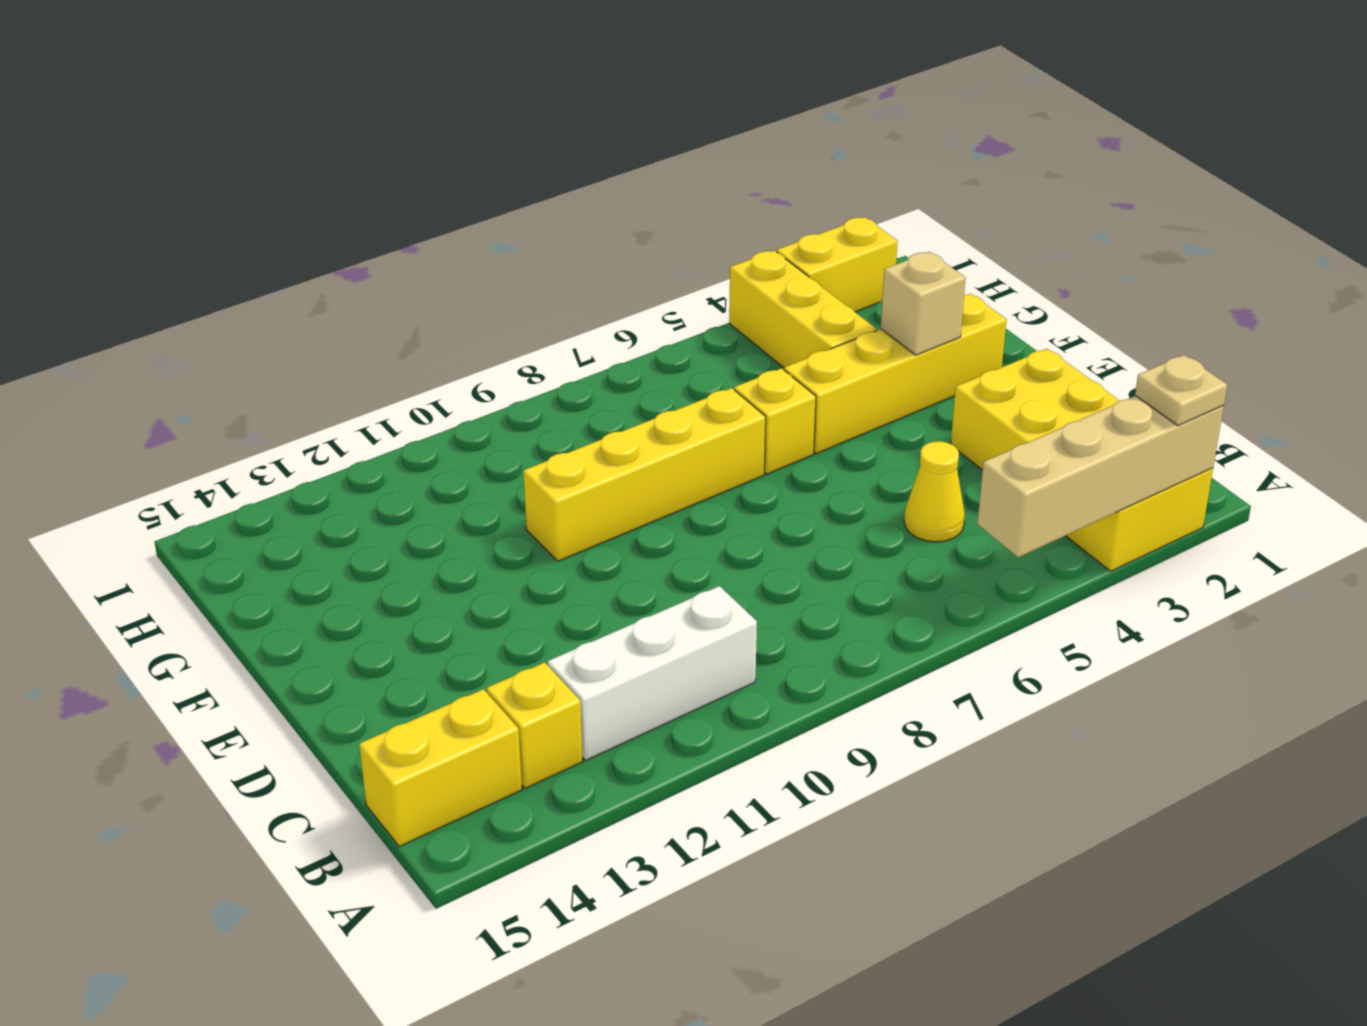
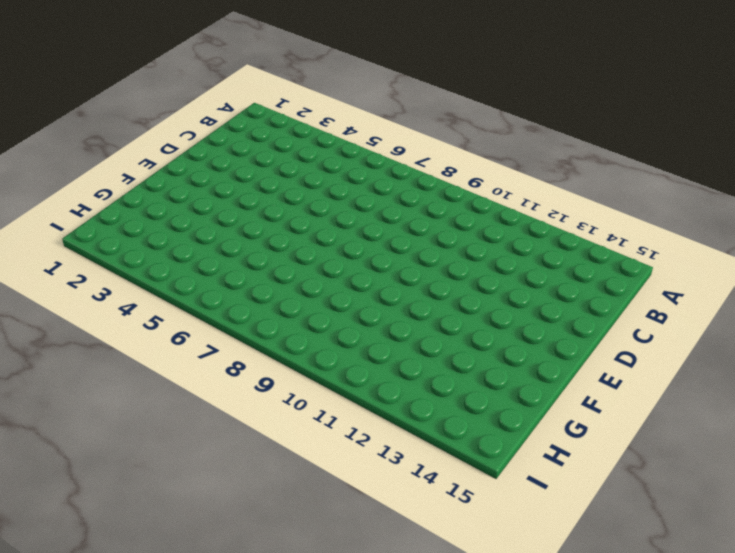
none -> yellow 2x4 brick [951,349,1213,571]
none -> white 1x3 brick [548,586,757,761]
none -> yellow 1x1 brick [486,662,583,788]

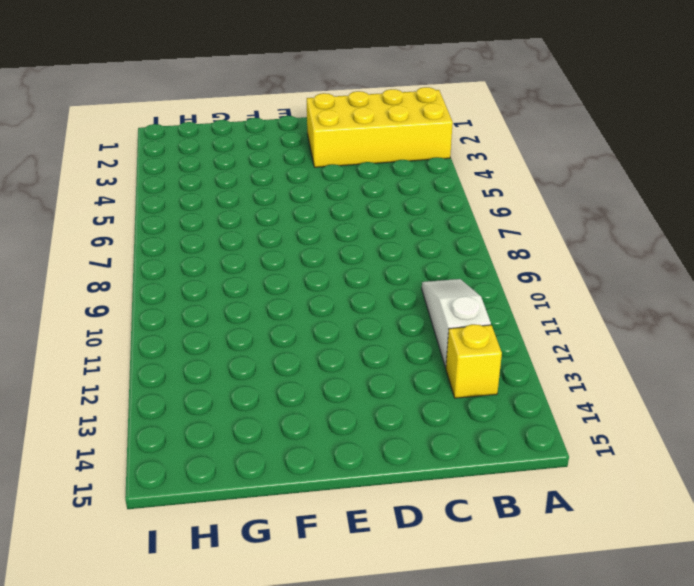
white 1x3 slope [422,279,491,368] -> white 1x3 brick [548,586,757,761]
none -> yellow 1x2 brick [359,689,522,846]
none -> yellow 1x1 cone [904,441,965,542]
none -> yellow 1x4 brick [784,294,1007,454]

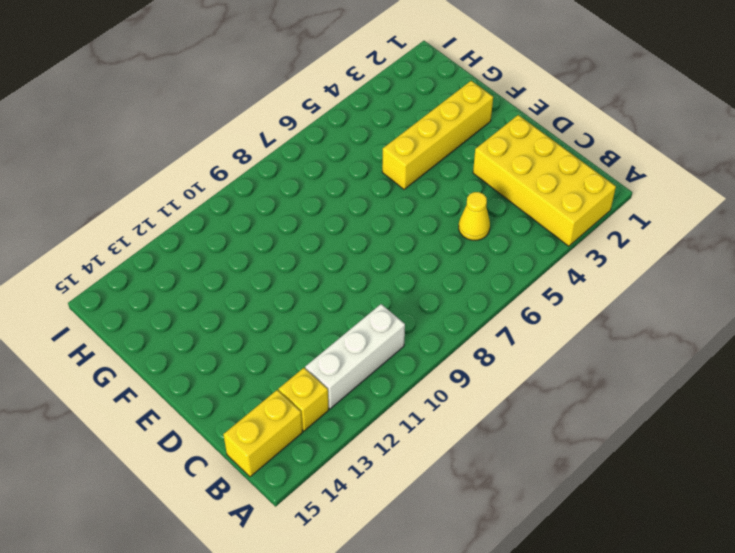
none -> yellow 1x1 brick [734,368,816,474]
none -> yellow 1x4 brick [523,388,766,561]
none -> yellow 1x3 brick [729,251,877,368]

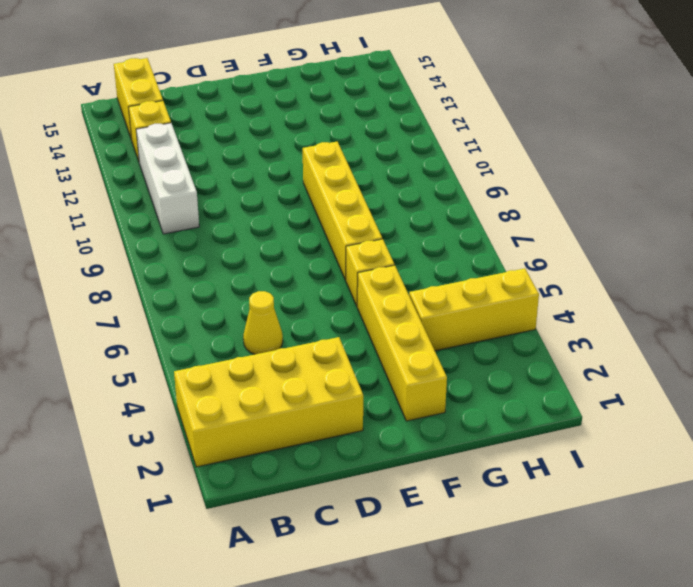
none -> yellow 1x2 brick [777,217,898,312]
none -> tan 1x4 brick [977,396,1224,557]
none -> tan 1x1 brick [881,252,966,355]

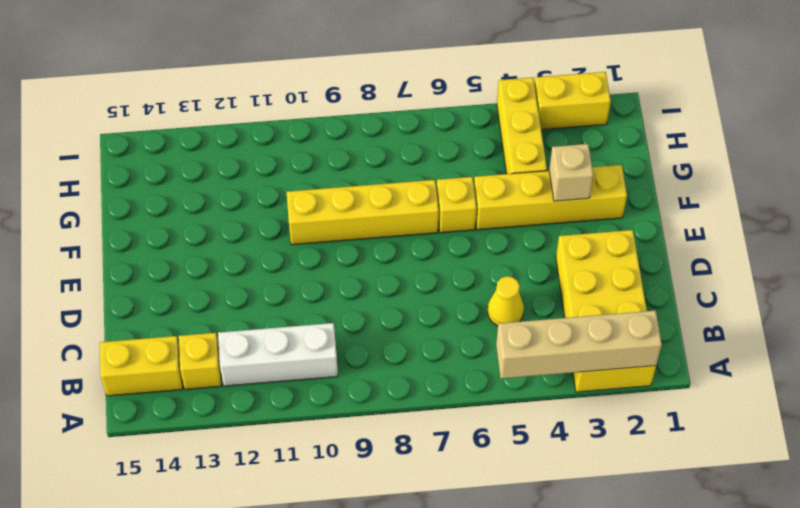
none -> tan 1x1 plate [1135,355,1227,426]

